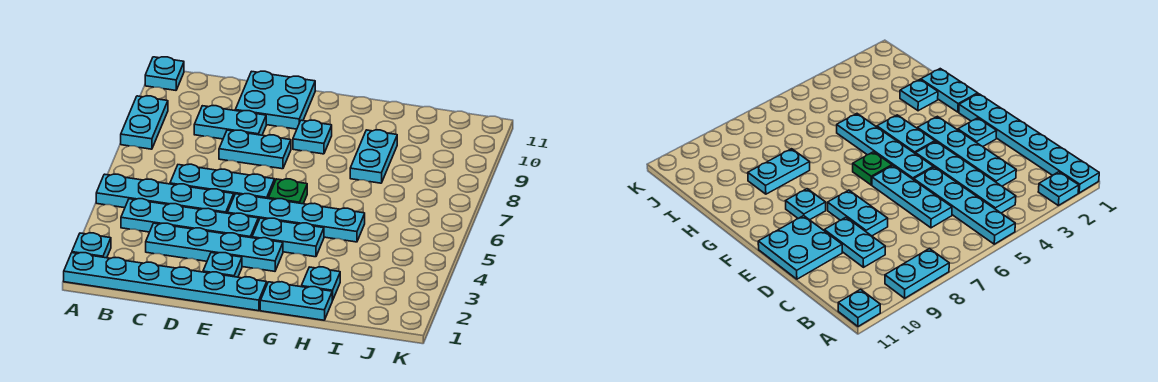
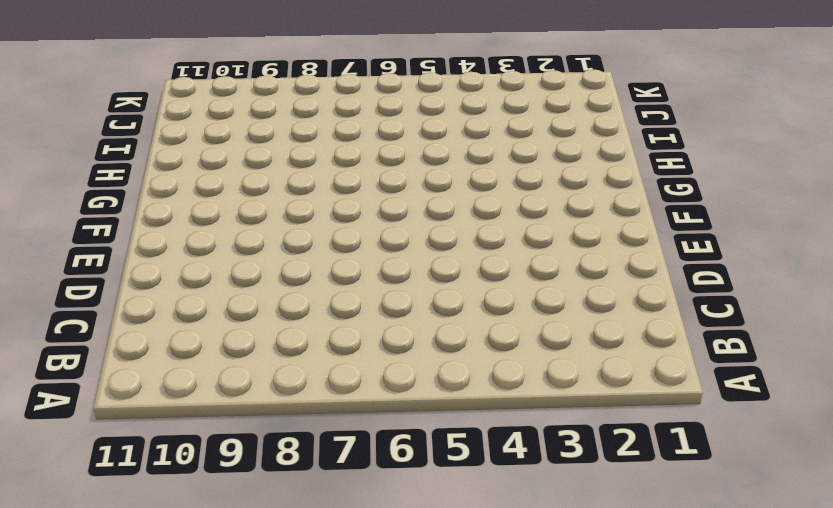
none -> cyan 1x6 plate [64,253,267,311]
none -> cyan 1x1 plate [72,233,111,258]
none -> cyan 1x4 plate [96,174,234,213]

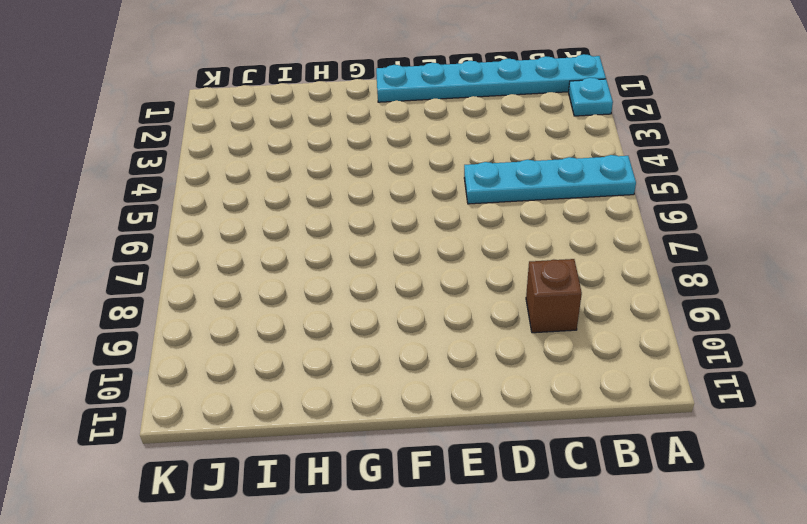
brown 1x1 brick [526,259,582,333] -> cyan 1x2 plate [194,106,266,139]
none -> cyan 1x2 plate [121,96,168,149]
none -> cyan 1x1 plate [145,57,184,90]
none -> cyan 1x4 plate [121,199,258,238]

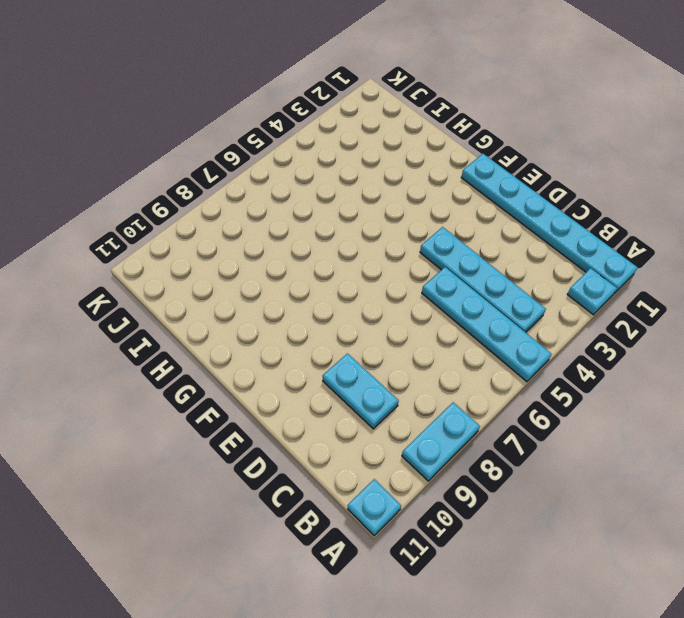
none -> cyan 1x4 plate [146,223,283,271]
none -> cyan 1x3 plate [170,164,275,199]
none -> cyan 1x2 plate [219,130,291,169]

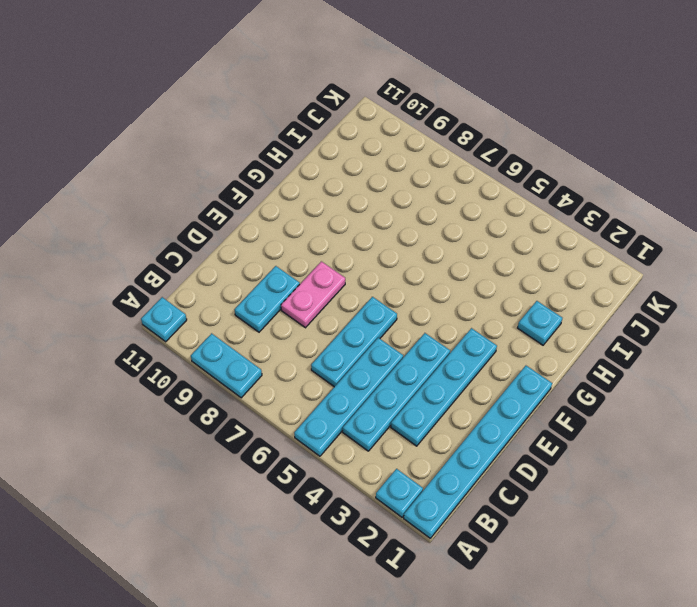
pink 1x2 plate [281,261,345,328] -> cyan 1x2 plate [219,130,291,169]
none -> cyan 2x2 plate [235,71,315,129]
none -> cyan 1x1 plate [203,253,242,277]
none -> cyan 1x4 plate [227,194,365,242]

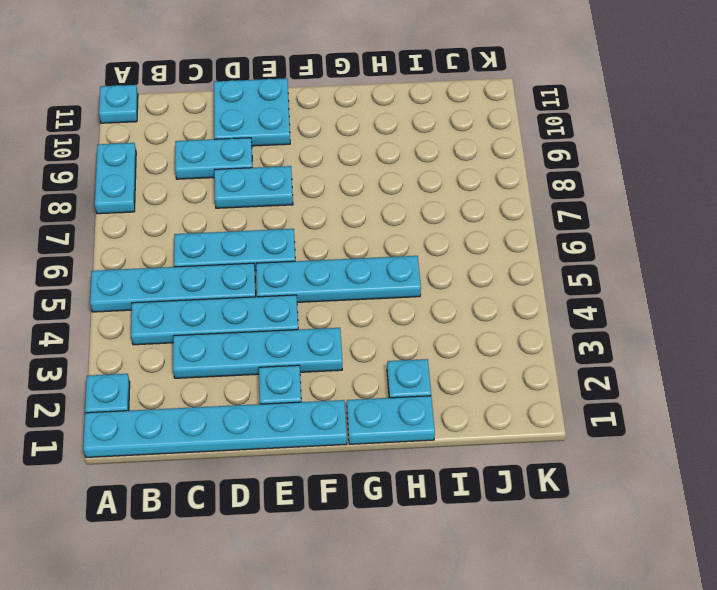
none -> cyan 1x2 plate [252,218,324,257]
none -> green 1x1 plate [268,179,307,204]
none -> cyan 1x1 plate [293,120,332,154]

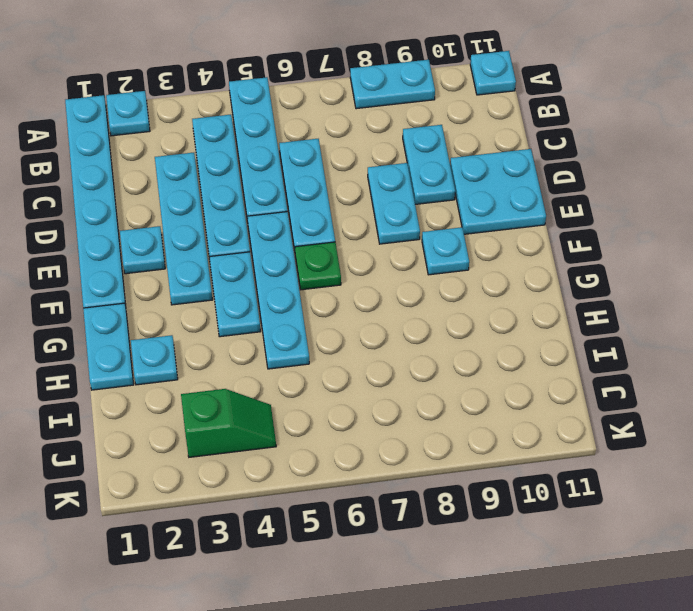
green 1x2 slope [181,389,276,457] -> none
none -> cyan 1x2 plate [350,130,397,183]

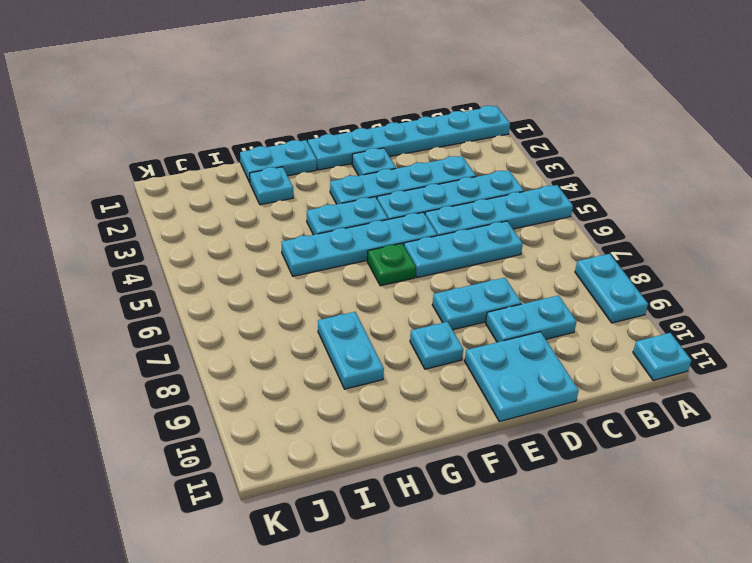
none -> cyan 1x1 plate [72,233,111,258]

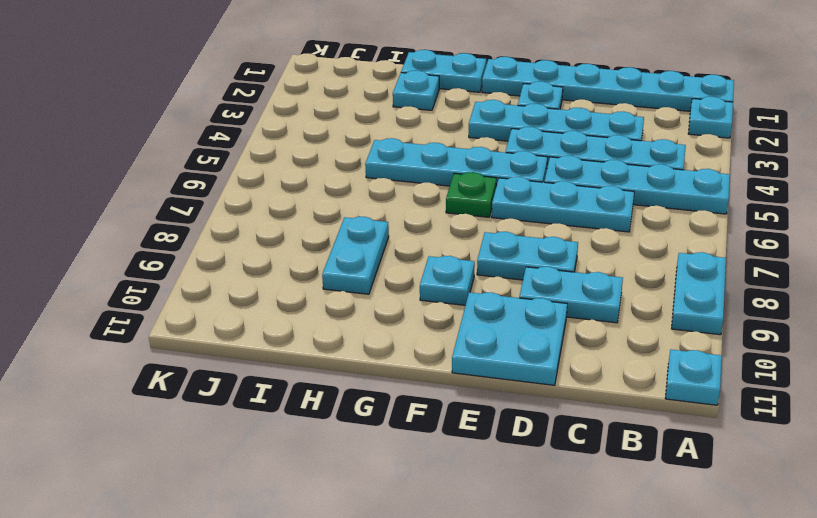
none -> cyan 1x2 plate [252,218,324,257]

